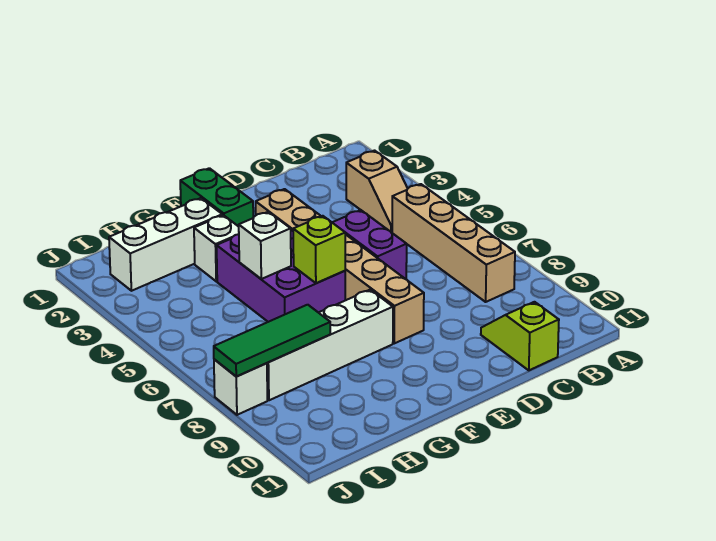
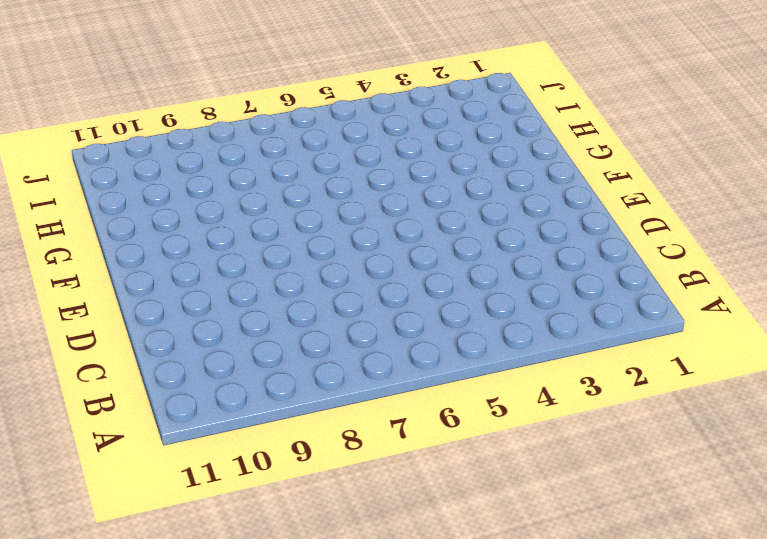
none -> tan 1x2 slope [346,151,408,232]
none -> tan 1x4 brick [392,184,515,302]
none -> lime 1x2 slope [481,302,559,370]

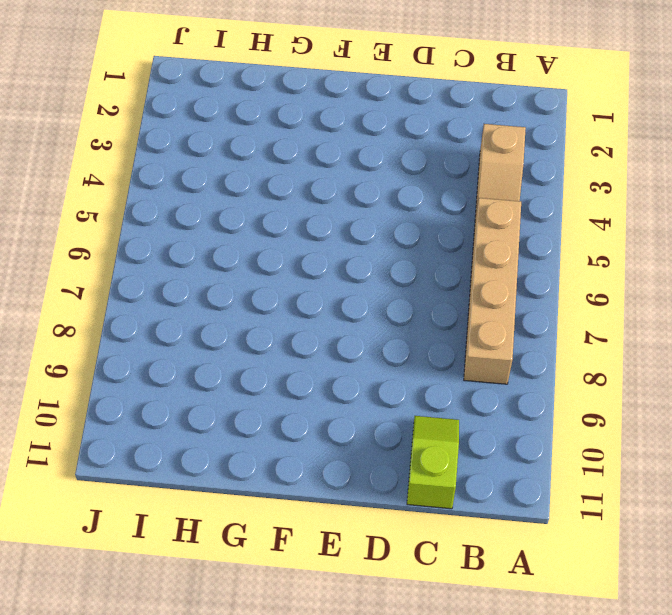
none -> purple 1x2 brick [332,210,407,279]
none -> tan 1x6 brick [256,189,424,343]
none -> green 1x2 brick [180,168,253,227]

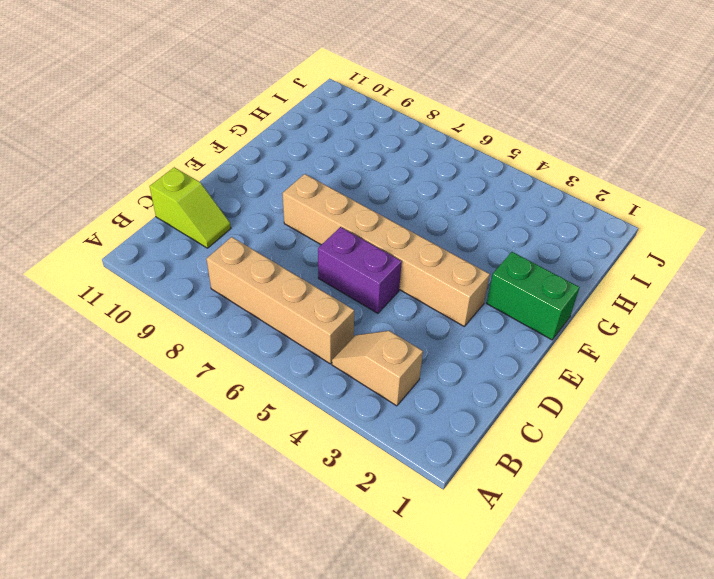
none -> purple 2x3 brick [217,230,345,322]
none -> white 1x4 brick [267,290,393,400]
none -> white 1x3 brick [109,198,222,291]

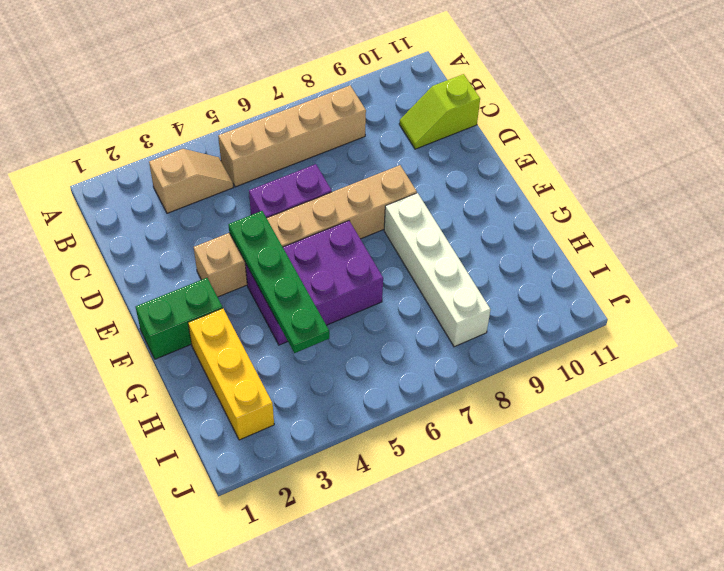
green 1x4 plate [228,211,329,353] -> none
yellow 1x3 brick [188,308,274,440] -> white 1x3 brick [109,198,222,291]
none -> white 1x1 brick [194,215,239,281]
none -> white 1x1 brick [214,359,267,415]
none -> lime 1x1 brick [293,216,345,283]

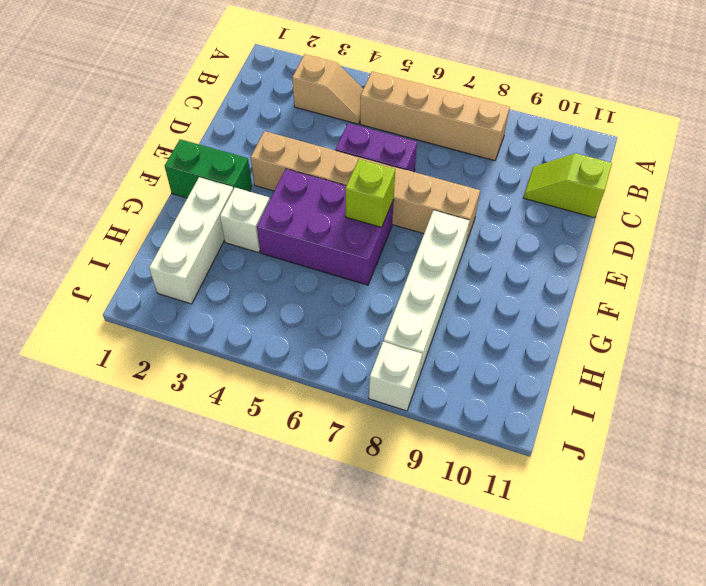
none -> white 1x1 brick [239,212,291,279]
none -> green 1x3 tile [214,305,330,377]

